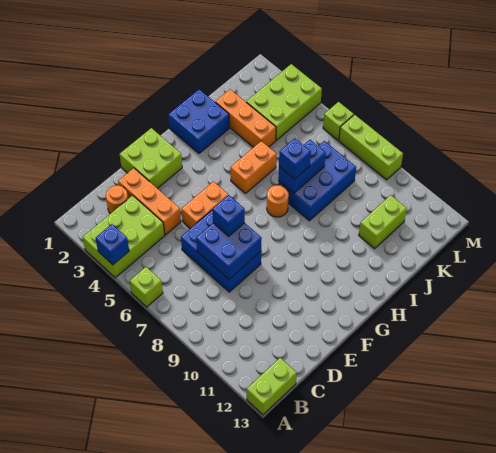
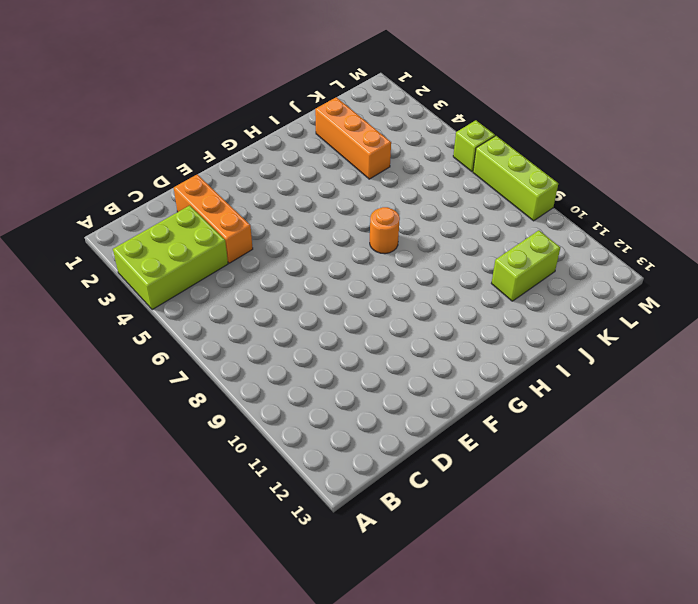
none -> lime 1x1 brick [130,267,163,307]
none -> lime 1x2 brick [247,358,297,415]
none -> orange 1x1 round brick [106,185,128,214]

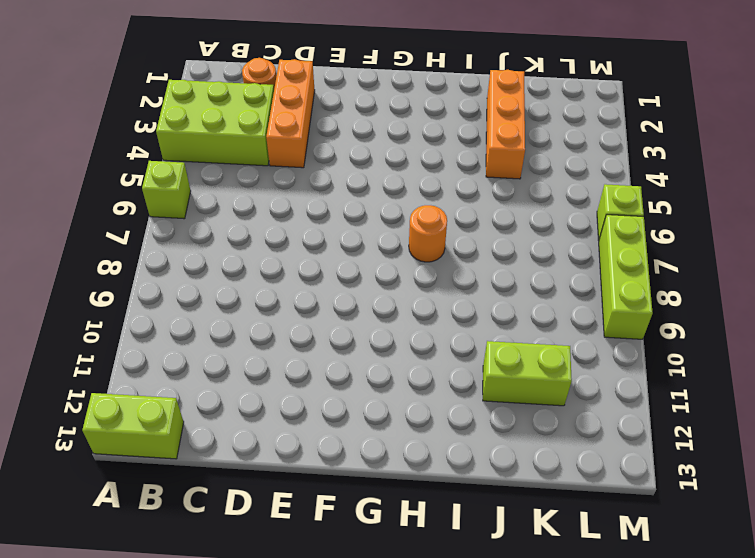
none -> blue 2x3 brick [181,210,261,292]
none -> lime 2x2 brick [120,128,182,188]
none -> orange 1x2 brick [182,182,229,228]

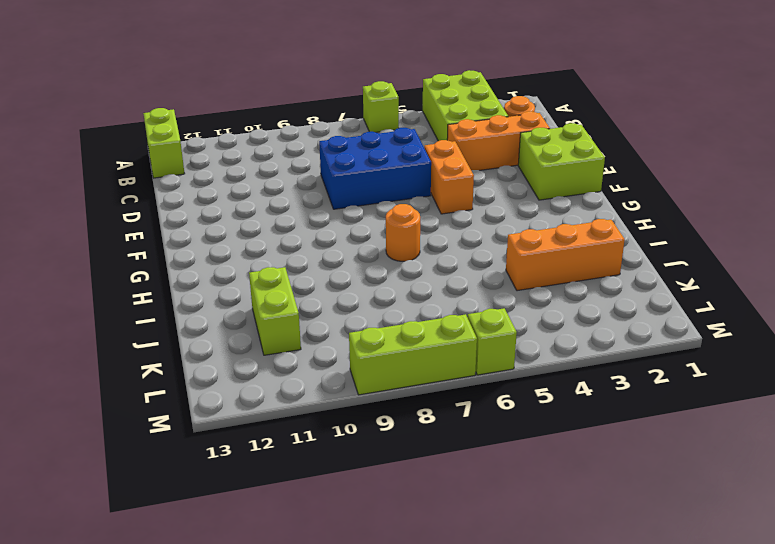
none -> blue 2x2 brick [168,89,229,153]
none -> orange 1x2 brick [230,141,276,193]
none -> blue 2x3 brick [278,141,356,221]

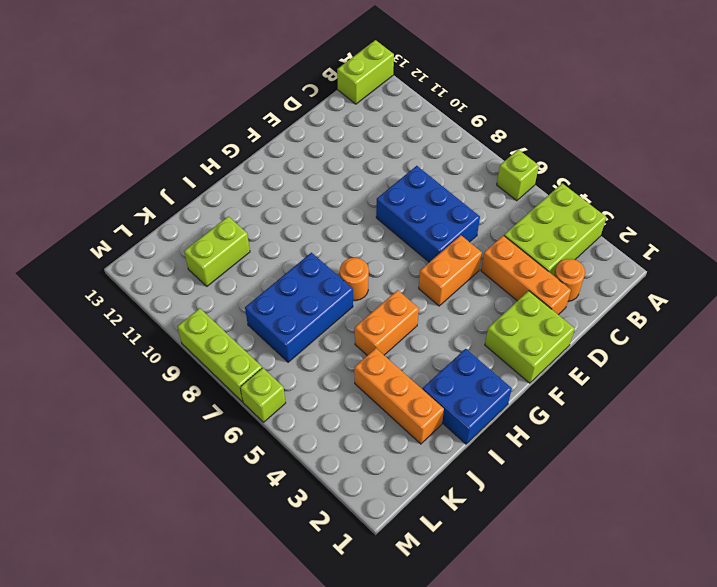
none -> lime 2x3 brick [246,64,322,140]
none -> blue 1x1 brick [95,224,129,265]
none -> blue 2x2 brick [196,223,262,279]

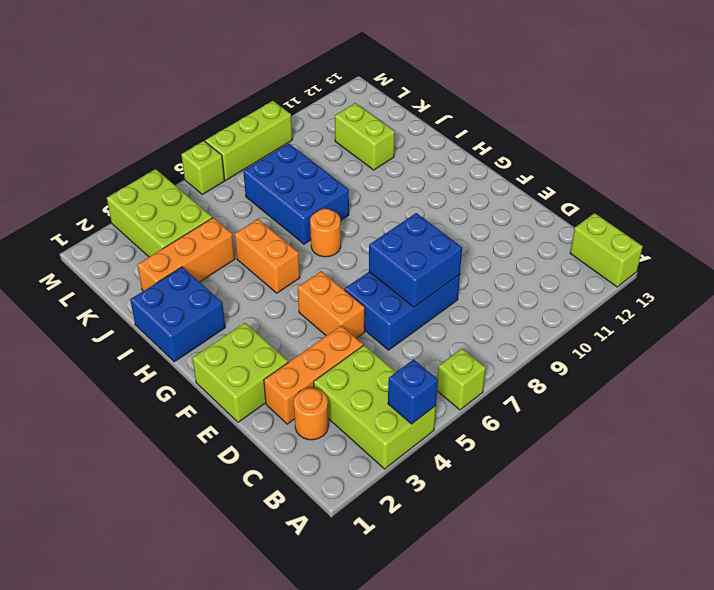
none -> blue 1x2 brick [278,140,326,193]
none -> blue 1x1 brick [212,195,245,236]
none -> blue 1x1 brick [279,138,311,179]

